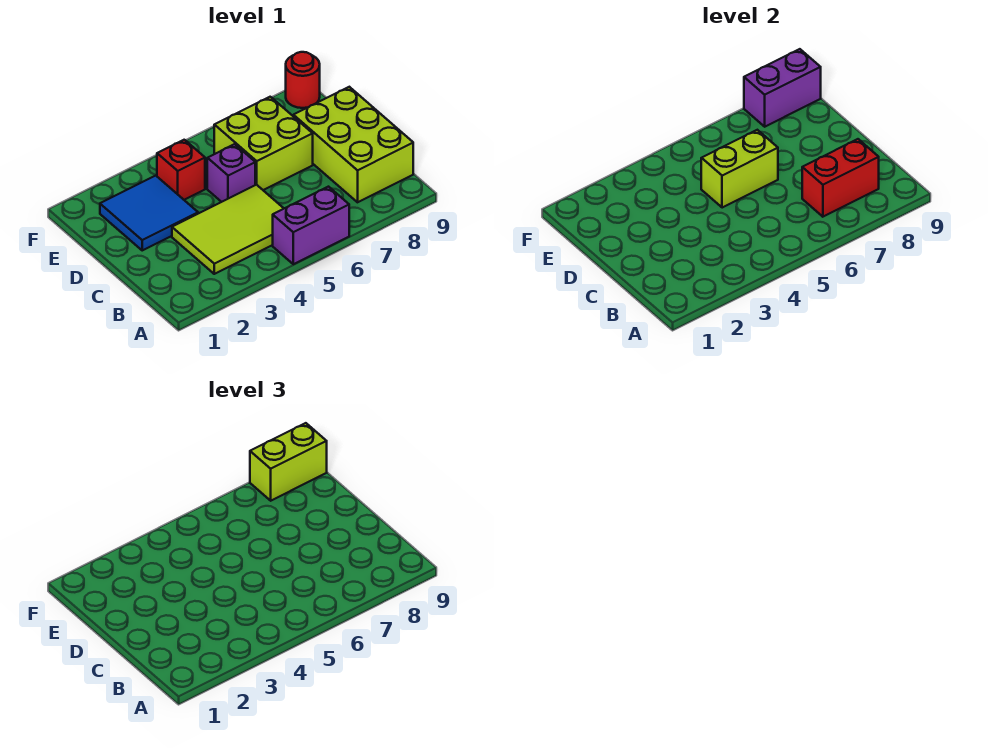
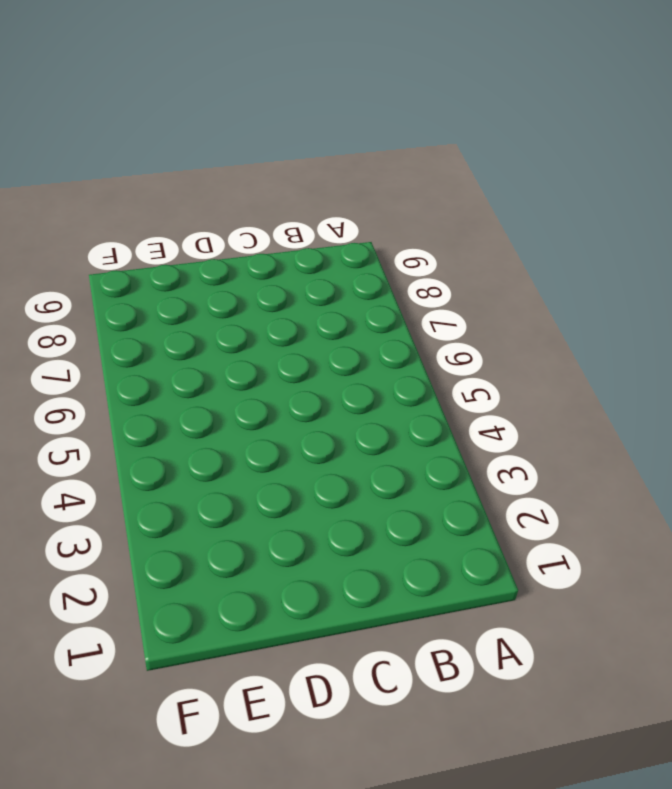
none -> purple 1x2 brick [273,187,349,264]
none -> lime 2x3 tile [172,185,284,274]
none -> lime 2x3 brick [293,87,413,202]

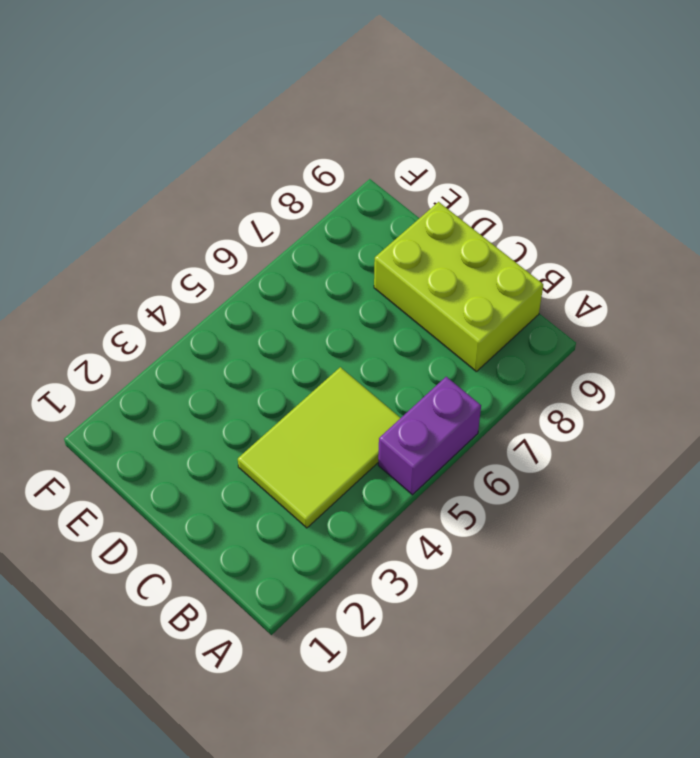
none -> blue 2x2 tile [100,176,198,250]
none -> purple 1x1 brick [207,144,255,202]
none -> lime 2x2 brick [214,97,313,190]

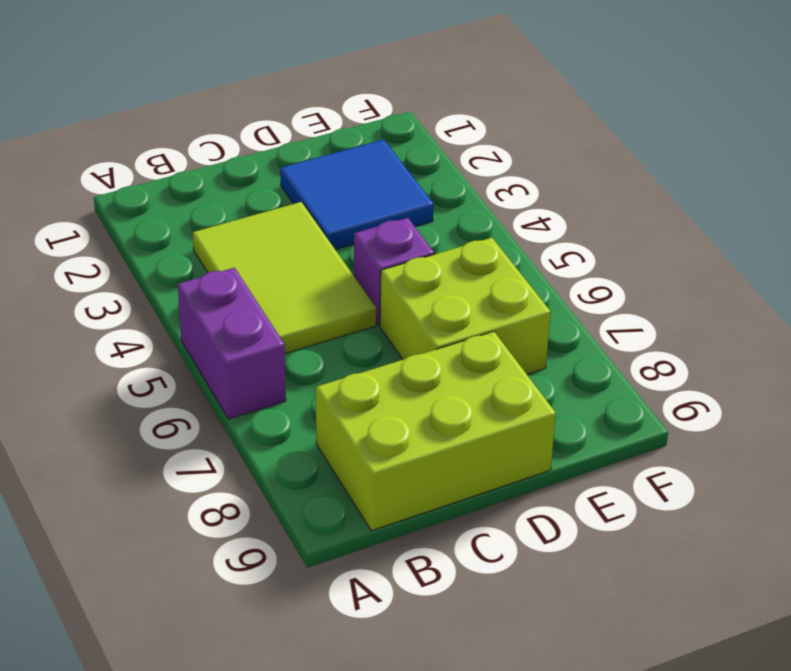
none -> red 1x1 brick [157,140,205,200]
none -> red 1x1 round brick [286,52,320,108]
none -> red 1x2 brick [802,139,879,217]

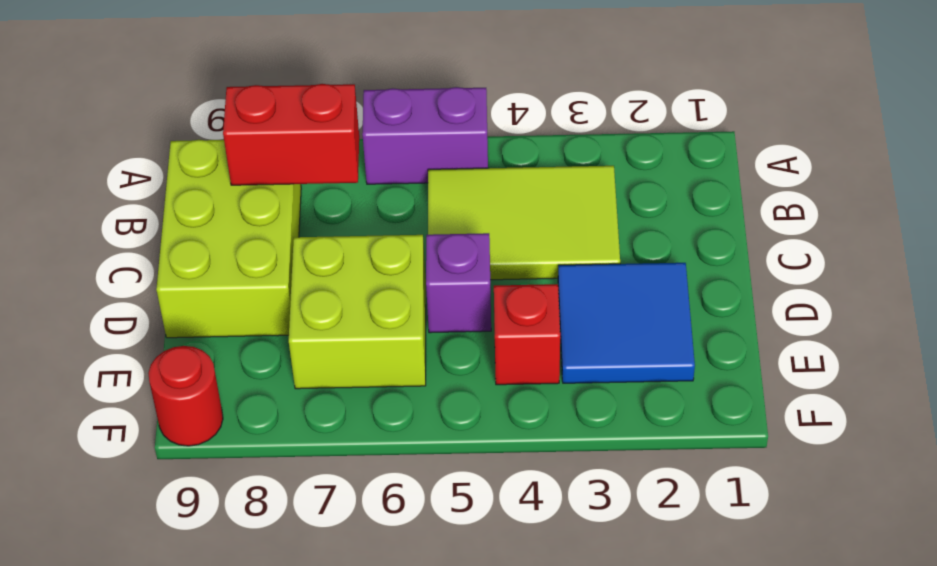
none -> lime 1x2 brick [701,130,778,208]
none -> purple 1x2 brick [744,49,821,127]
none -> lime 1x2 brick [250,423,327,501]

